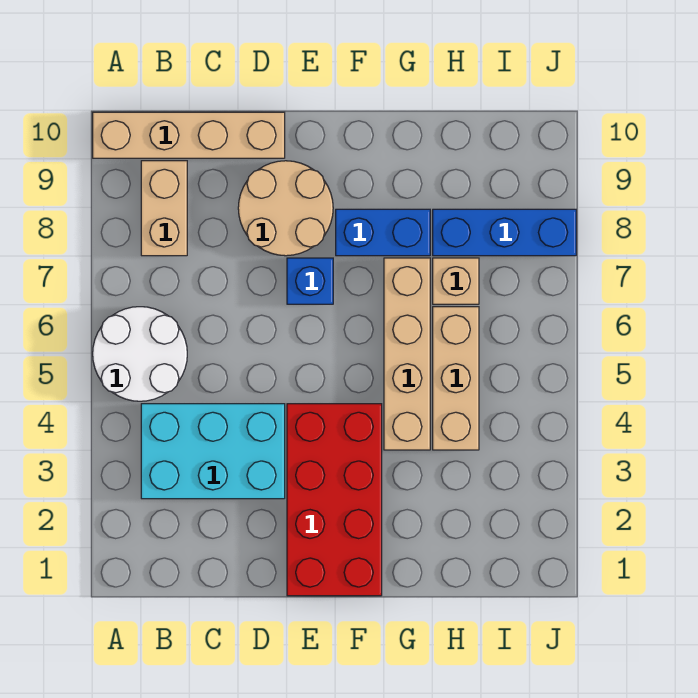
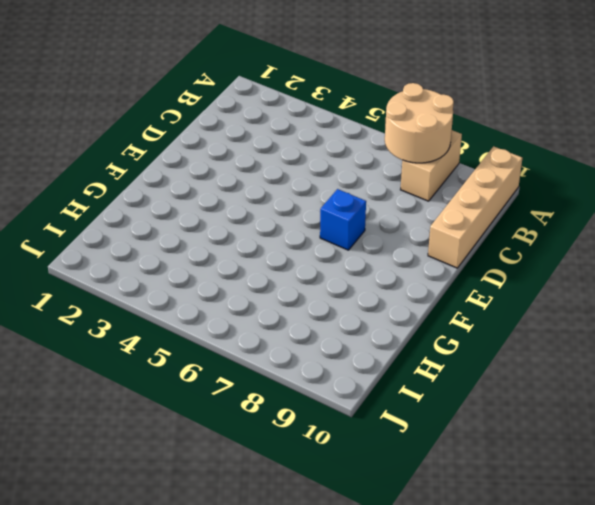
tan 2x2 round brick [385,83,454,163] -> tan 2x2 round brick moved to [238,161,333,256]
tan 1x2 brick [401,130,462,201] -> tan 1x2 brick turned to [141,161,187,256]
none -> white 2x2 round brick [93,307,187,401]
none -> cyan 2x3 brick [141,404,285,499]
none -> red 2x4 brick [287,404,382,596]

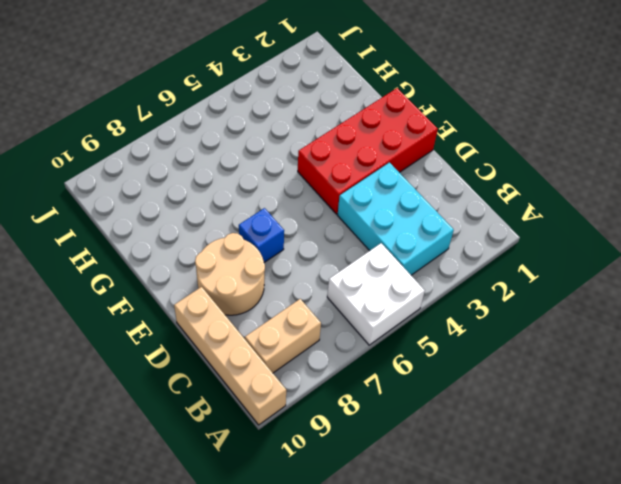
white 2x2 brick [327,243,425,345] -> white 2x2 round brick [93,307,187,401]
none -> blue 1x2 brick [336,209,430,256]
none -> tan 1x4 brick [384,258,430,450]
none -> tan 1x3 brick [433,307,479,450]

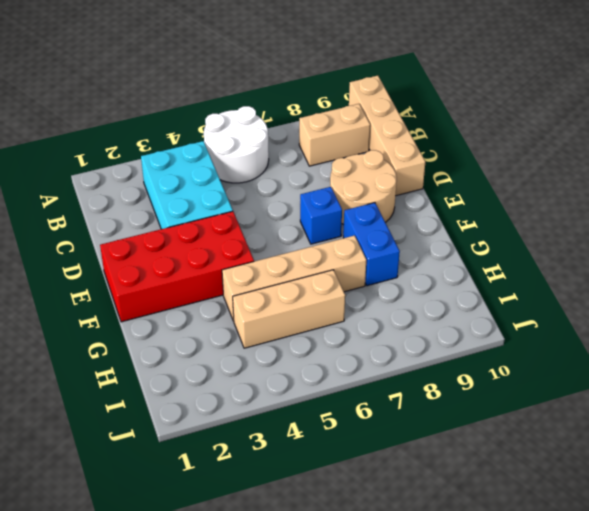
none -> tan 1x1 brick [433,258,479,304]
none -> blue 1x3 brick [433,209,576,256]

